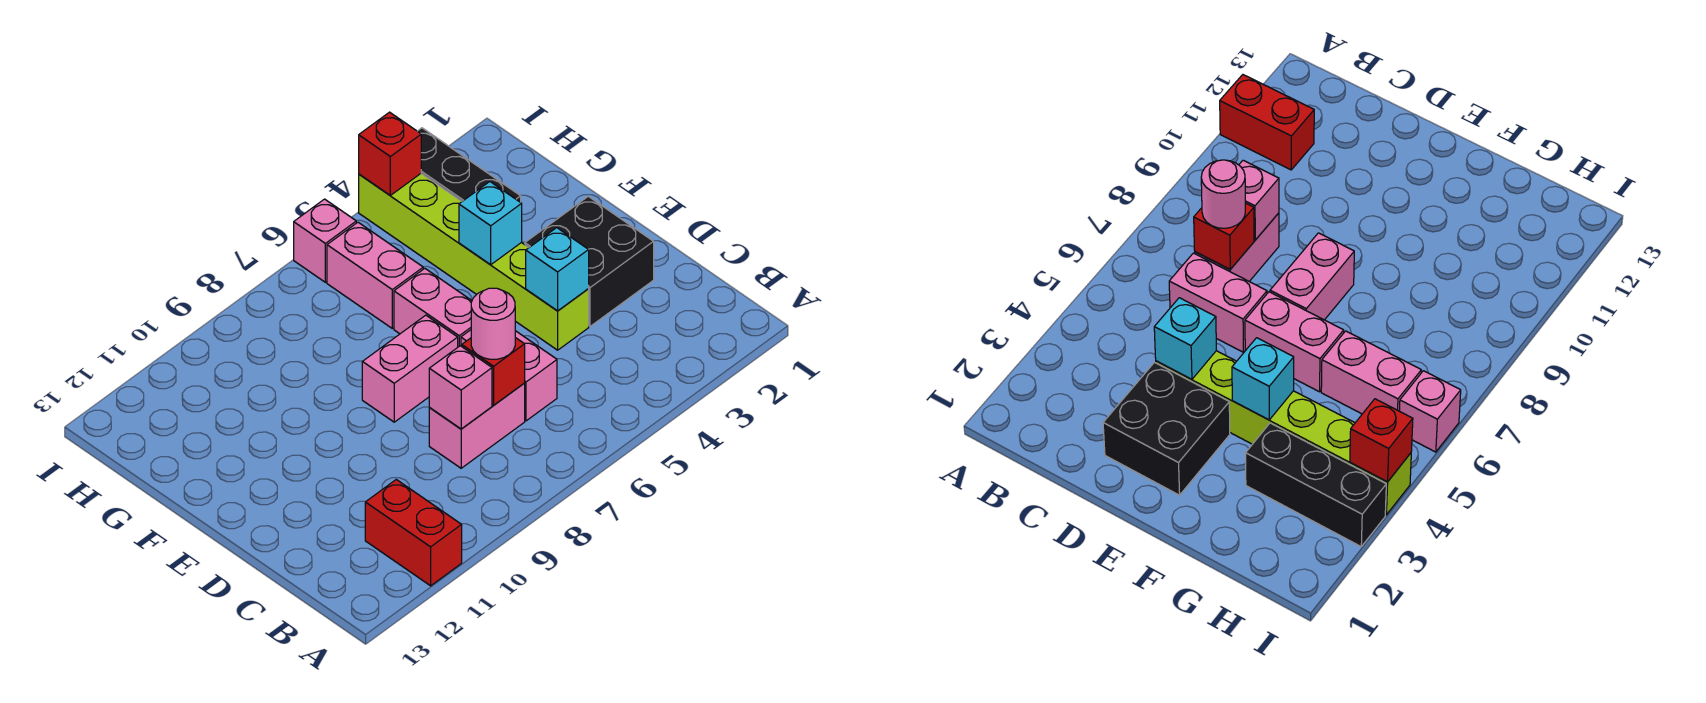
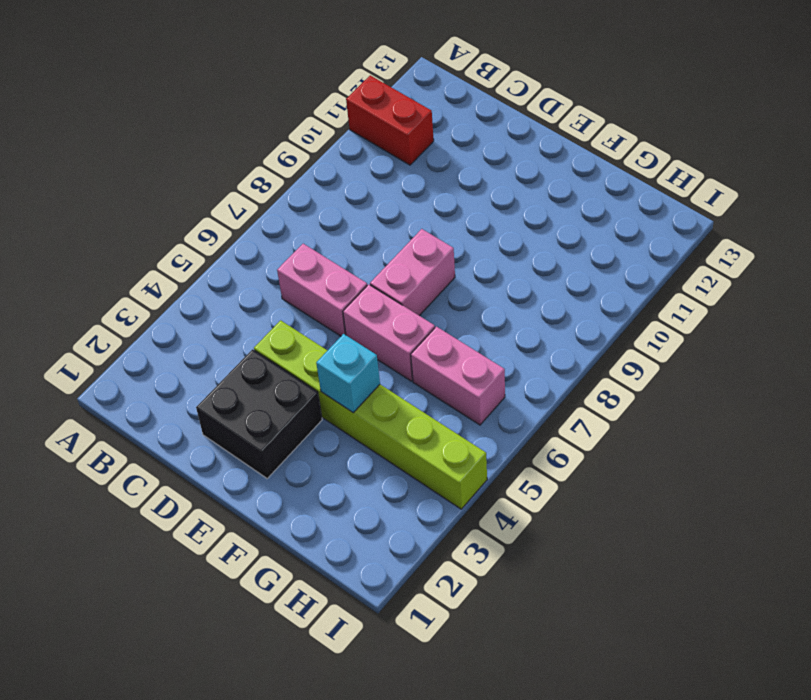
none -> pink 1x2 brick [429,383,525,468]
none -> black 1x3 brick [418,128,521,202]
none -> pink 1x1 brick [294,199,356,282]

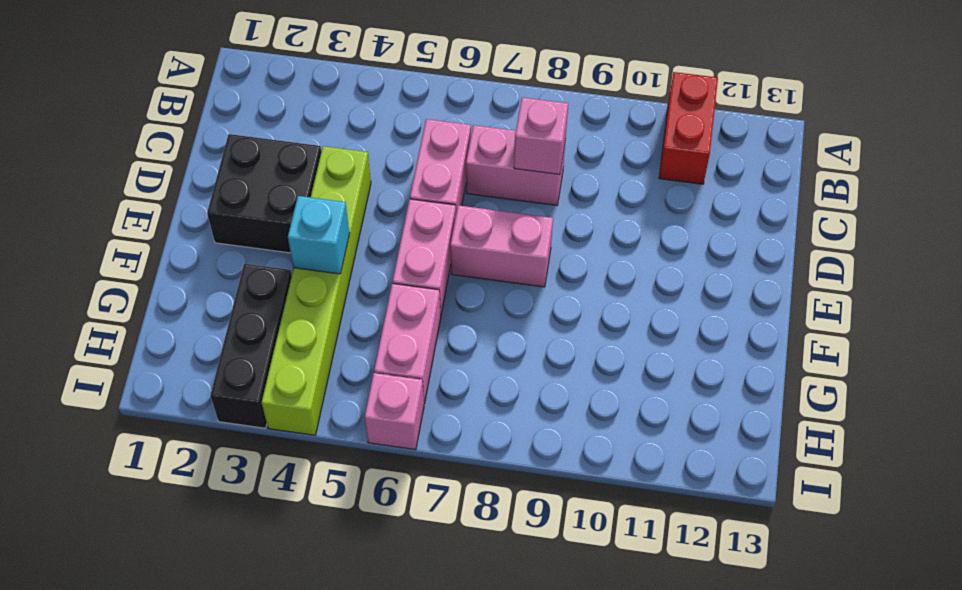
none -> red 1x1 brick [462,338,525,405]
none -> cyan 1x1 brick [526,228,589,311]
none -> red 1x1 brick [359,112,421,195]

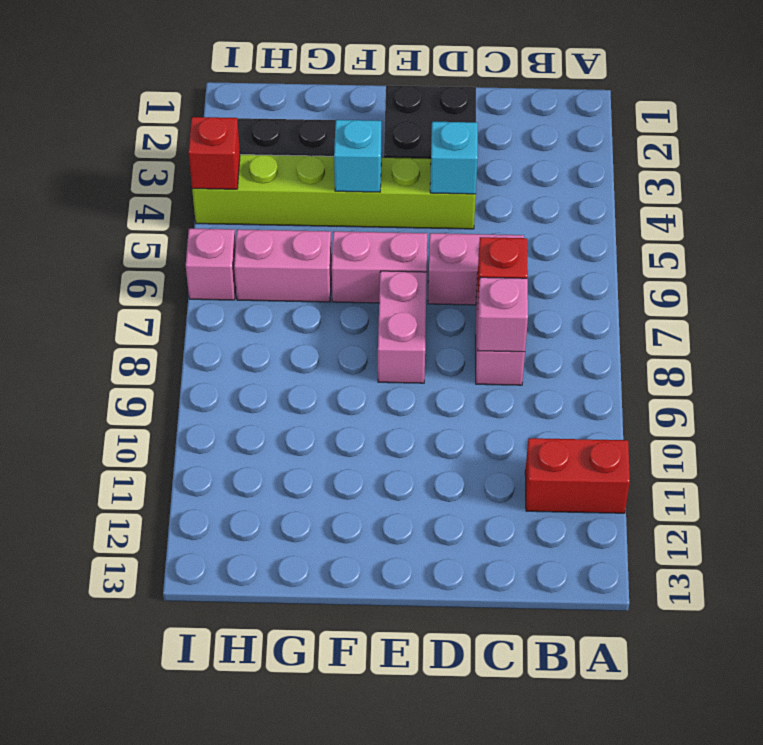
none -> pink 1x1 round brick [471,288,515,359]

